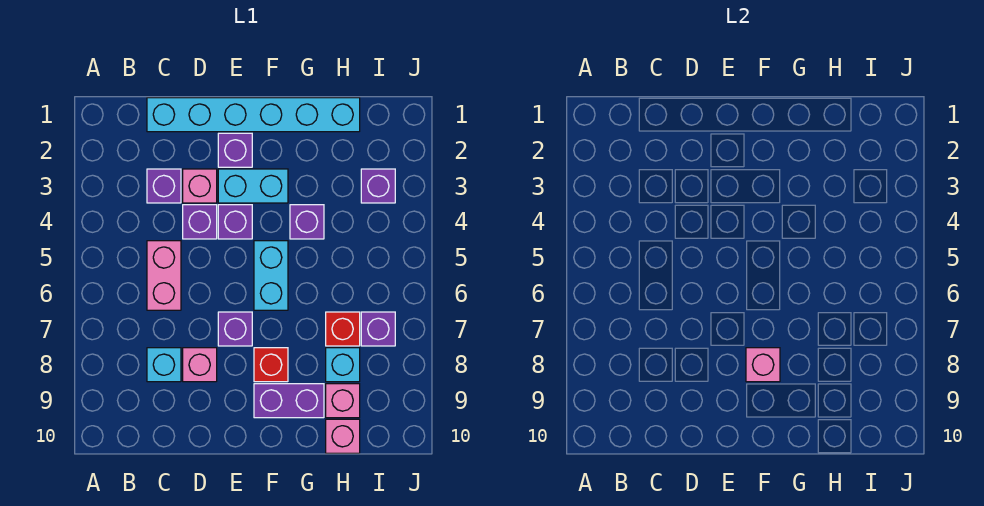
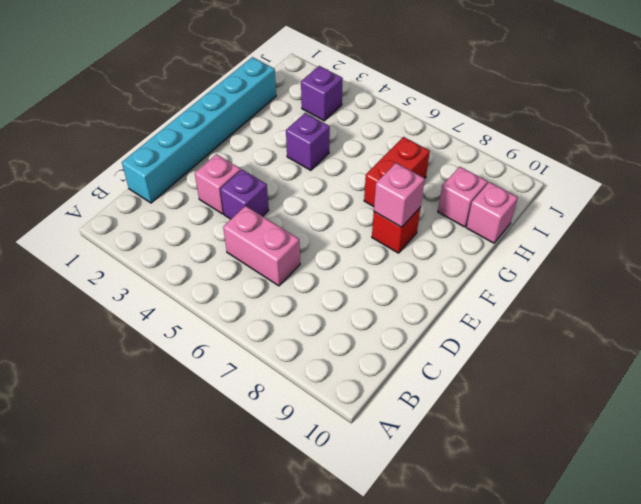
red 1x2 brick [364,137,430,207] -> red 1x1 brick [326,312,360,346]
none -> purple 1x1 brick [147,169,181,203]
none -> cyan 1x1 brick [147,348,181,382]
none -> pink 1x1 brick [183,348,217,382]

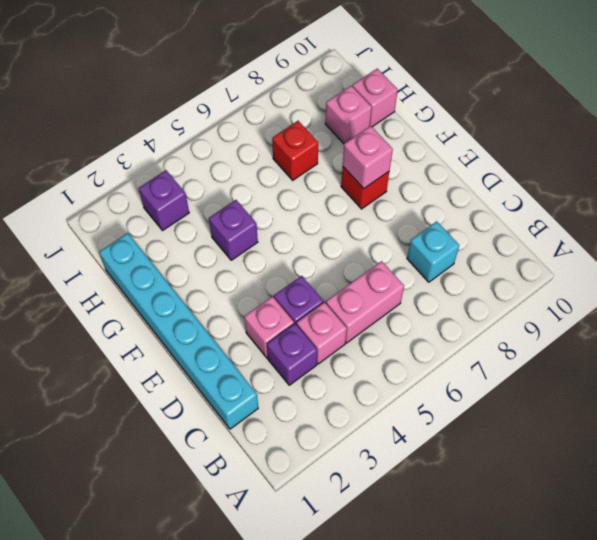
pink 1x1 brick [297,302,347,364] -> pink 1x1 brick moved to [183,348,217,382]
none -> purple 1x1 brick [218,133,252,167]
none -> cyan 1x2 brick [218,169,288,203]
none -> purple 1x1 brick [218,205,252,239]

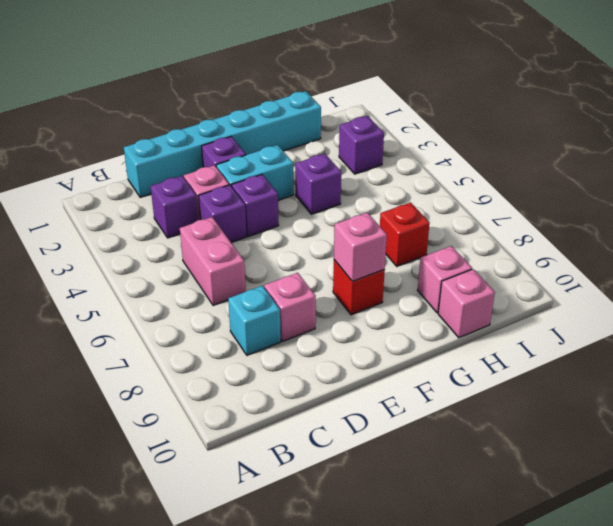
none -> purple 1x1 brick [218,312,252,346]
none -> cyan 1x2 brick [254,241,288,310]
none -> purple 1x2 brick [254,384,324,418]

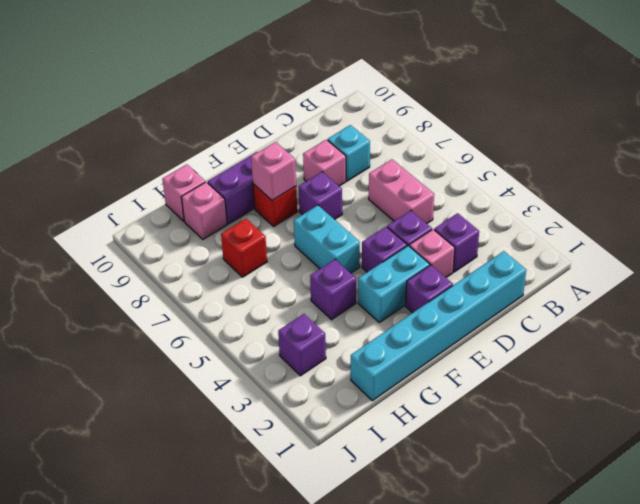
none -> cyan 1x1 brick [326,348,360,382]
none -> purple 1x1 brick [361,312,395,346]

